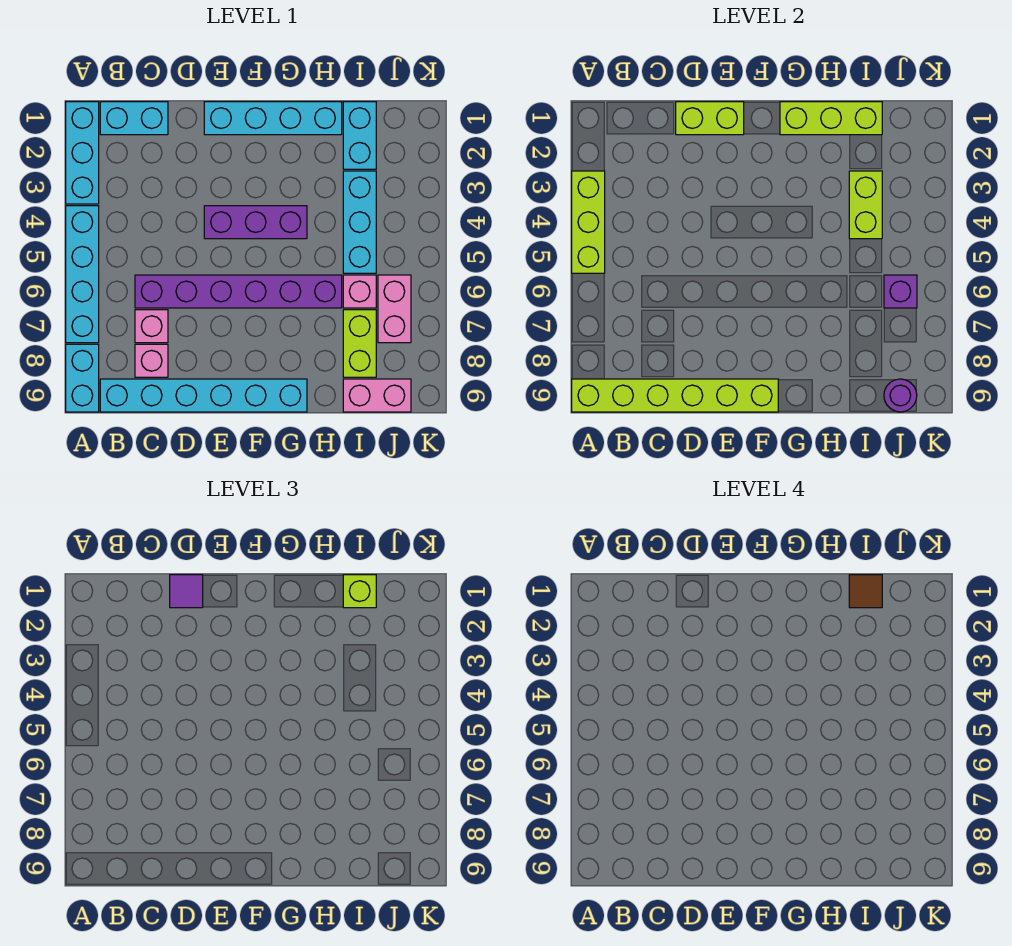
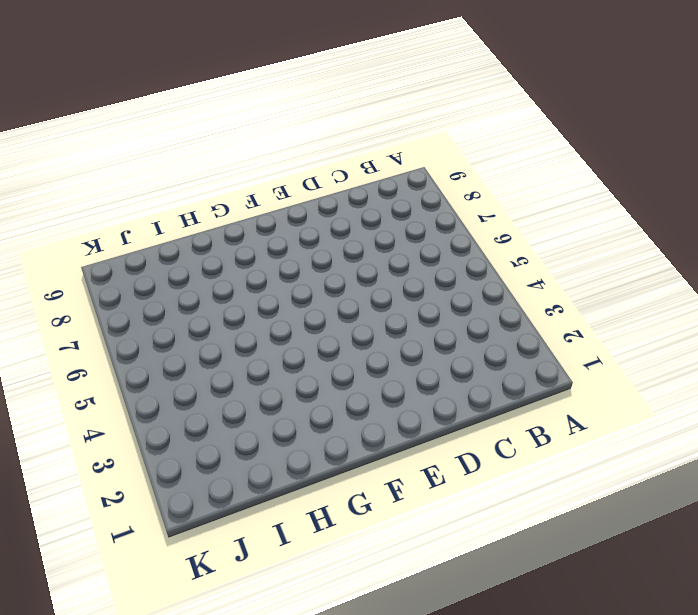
none -> cyan 1x3 brick [66,102,99,204]
none -> cyan 1x4 brick [66,206,99,343]
none -> cyan 1x2 brick [66,344,99,412]

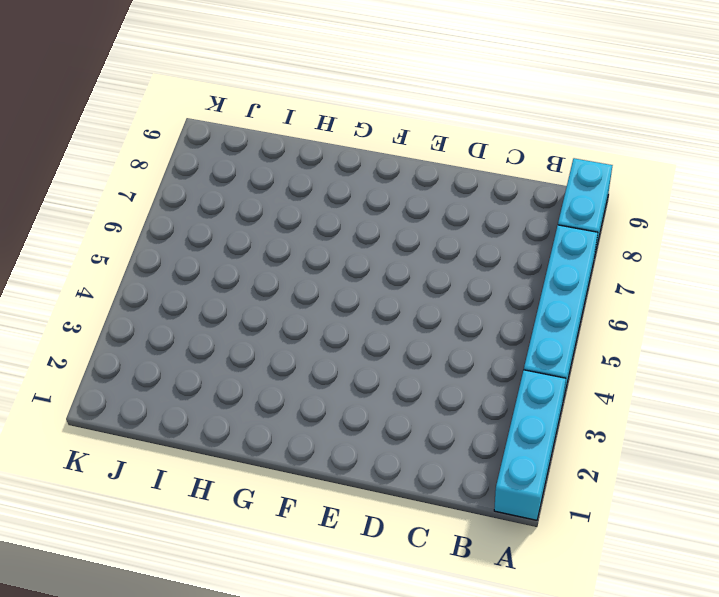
none -> cyan 1x2 brick [100,102,168,135]
none -> cyan 1x6 brick [100,379,307,412]
none -> purple 1x6 brick [135,275,342,308]

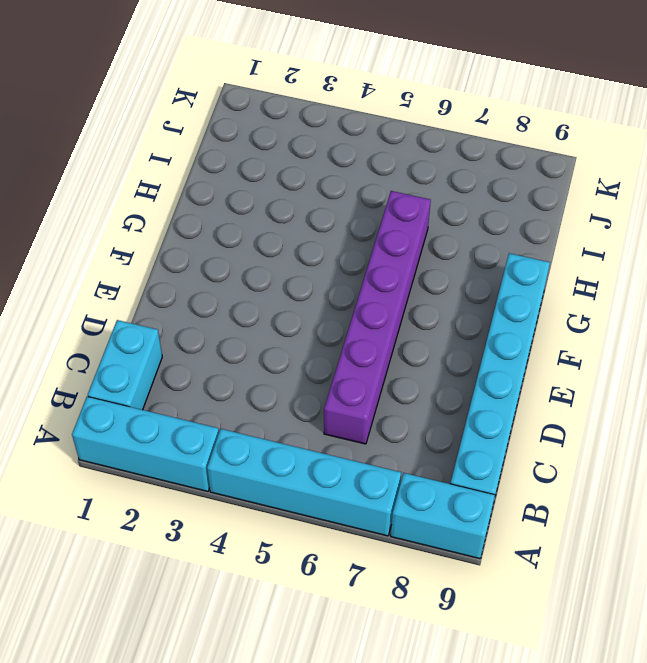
none -> pink 1x1 brick [135,310,168,343]
none -> pink 1x1 brick [135,344,168,377]
none -> cyan 1x4 brick [204,102,342,135]

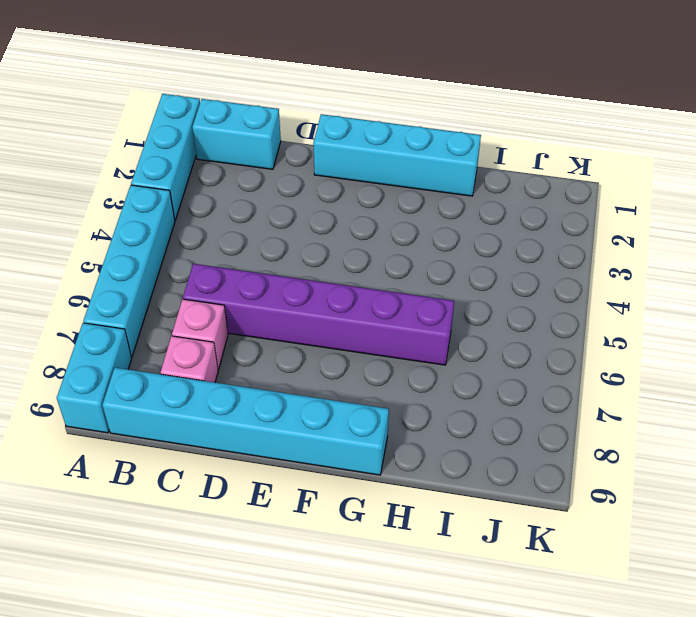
none -> purple 1x3 brick [204,206,307,239]
none -> cyan 1x2 brick [343,102,376,169]
none -> cyan 1x3 brick [343,171,376,273]

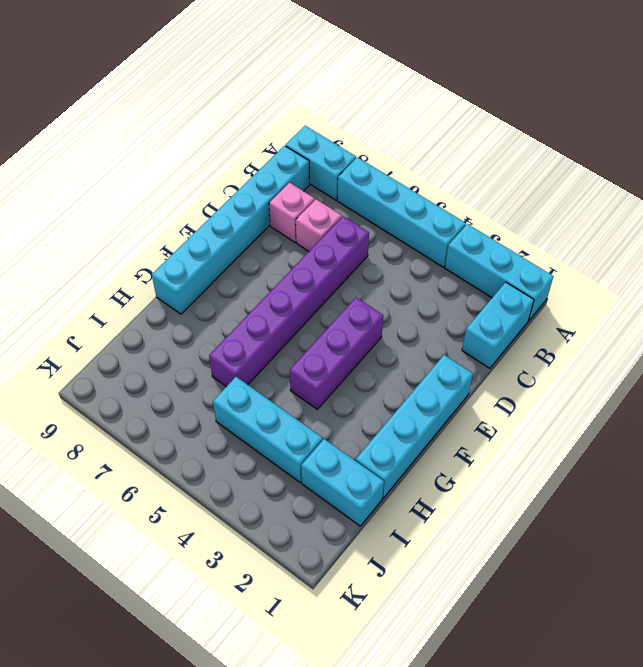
none -> pink 1x1 brick [343,275,376,308]
none -> lime 1x2 brick [343,310,376,377]
none -> pink 1x2 brick [343,379,411,412]

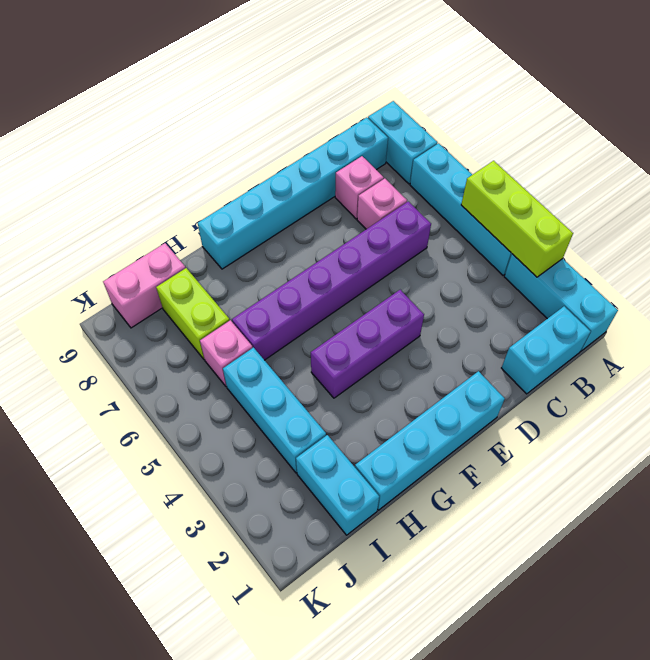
none -> pink 1x2 brick [378,275,411,343]
none -> lime 1x6 brick [572,379,778,412]
none -> lime 1x2 brick [676,102,744,135]

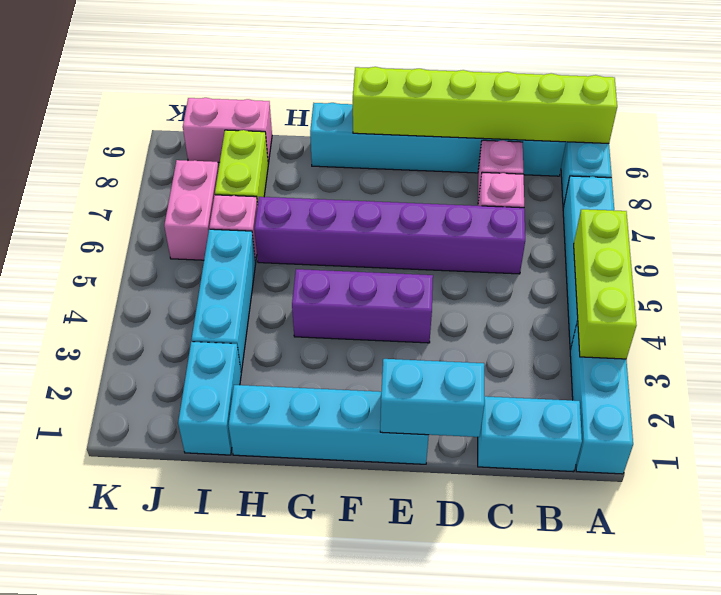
cyan 1x2 brick [380,359,484,437] -> lime 1x2 brick [676,102,744,135]
none -> lime 1x3 brick [780,102,882,135]
none -> lime 1x2 brick [849,171,882,239]
none -> purple 1x1 brick [884,275,917,308]

